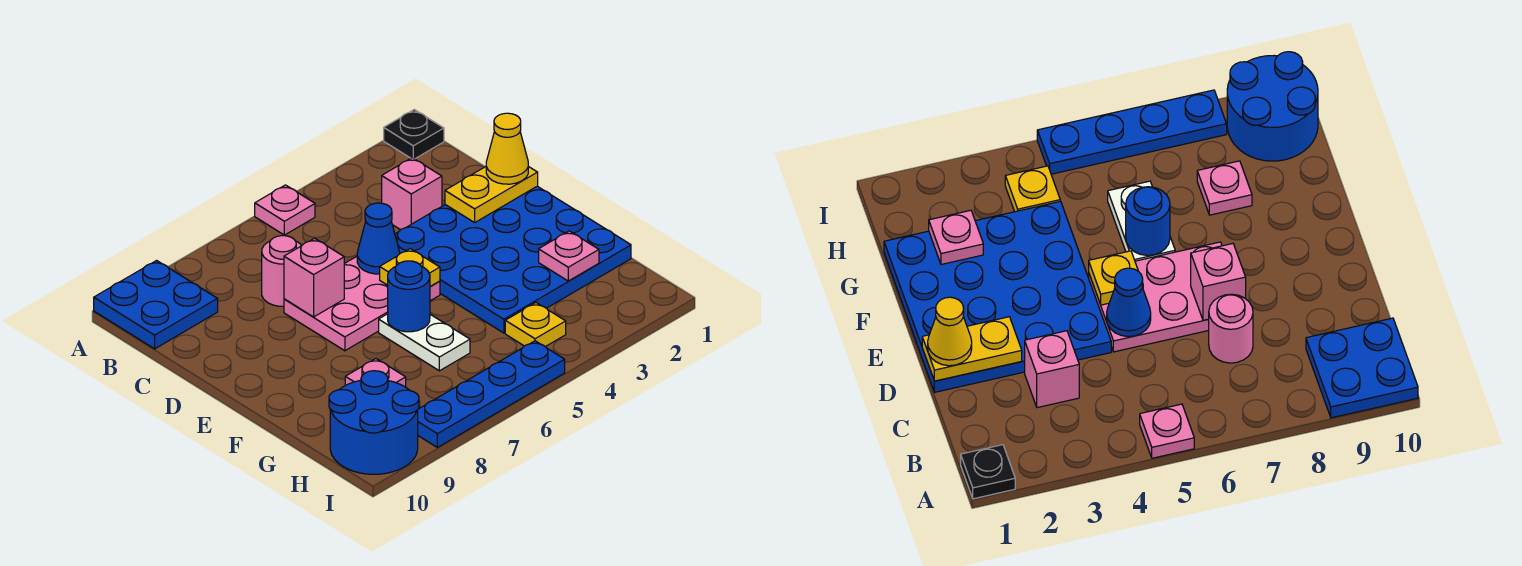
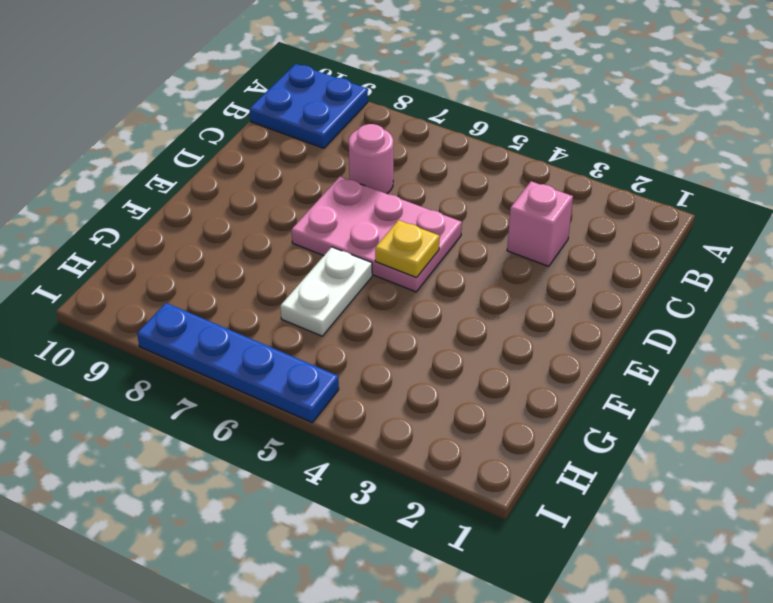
none -> black 1x1 plate [384,110,444,159]
none -> pink 1x1 plate [255,185,315,235]
none -> blue 4x4 plate [395,186,631,333]

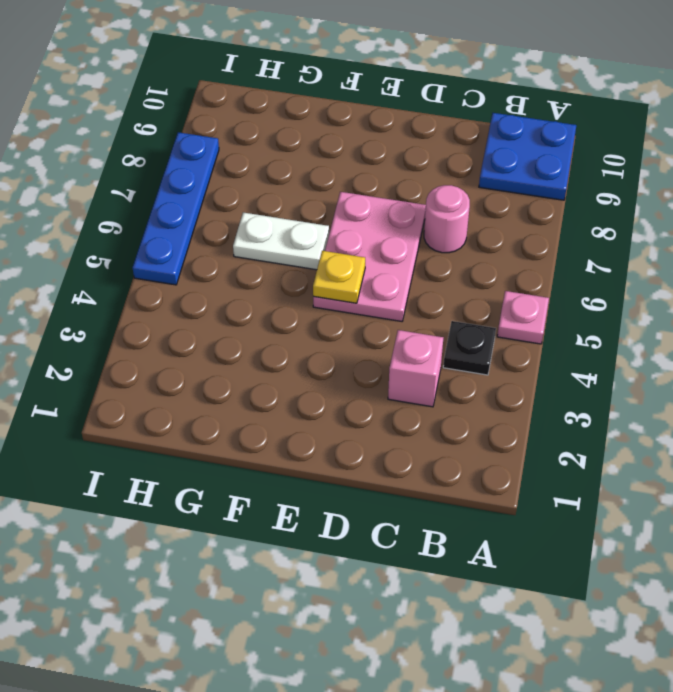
black 1x1 plate [443,321,496,375] -> black 1x1 plate moved to [384,110,444,159]
none -> blue 4x4 plate [395,186,631,333]
none -> pink 1x1 plate [345,359,406,387]
none -> yellow 1x1 plate [505,303,566,347]

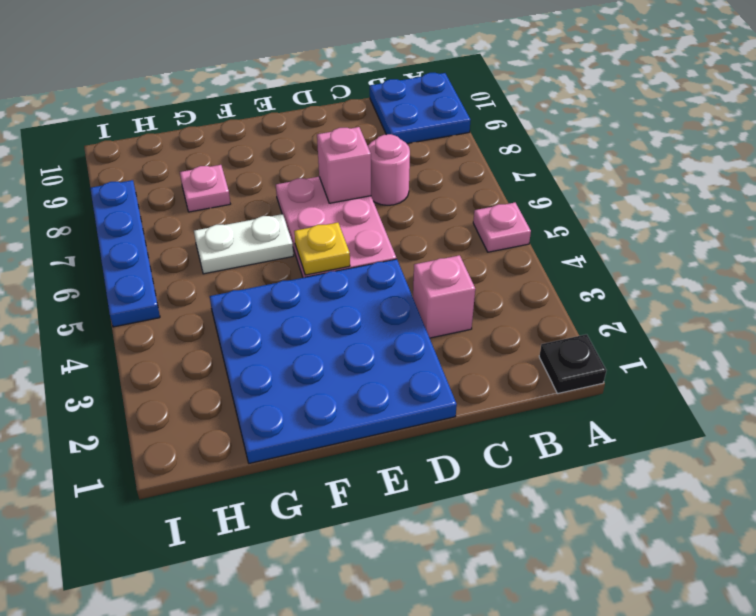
none -> yellow 1x1 plate [505,303,566,347]
none -> blue 2x2 round brick [329,371,419,474]
none -> yellow 1x2 plate [445,166,538,222]

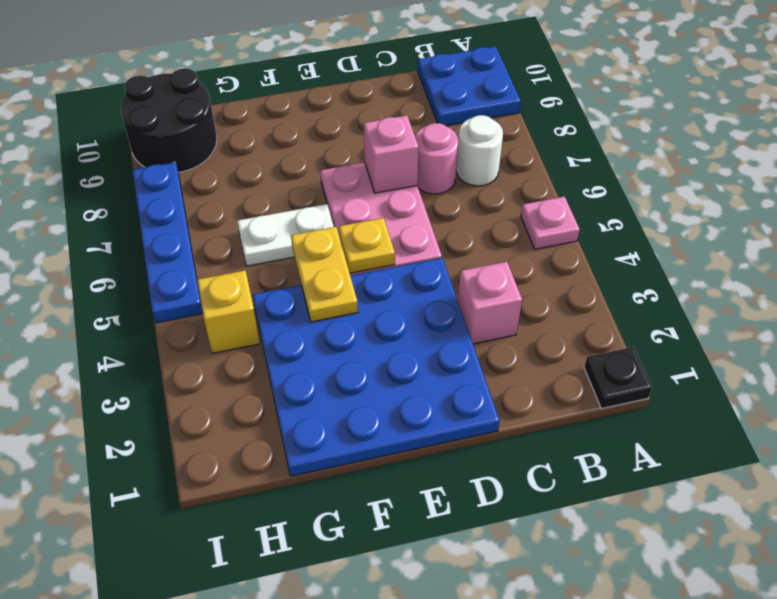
white 1x1 round brick [456,115,503,186] -> none
yellow 1x2 plate [291,227,358,322] -> yellow 1x2 plate moved to [445,166,538,222]
yellow 1x1 brick [197,270,260,353] -> yellow 1x1 plate [505,303,566,347]
black 2x2 round brick [121,68,217,173] -> blue 2x2 round brick [329,371,419,474]
none -> pink 1x1 plate [345,359,406,387]
none -> blue 1x1 cone [357,203,400,274]
none -> blue 1x1 round brick [388,261,430,332]

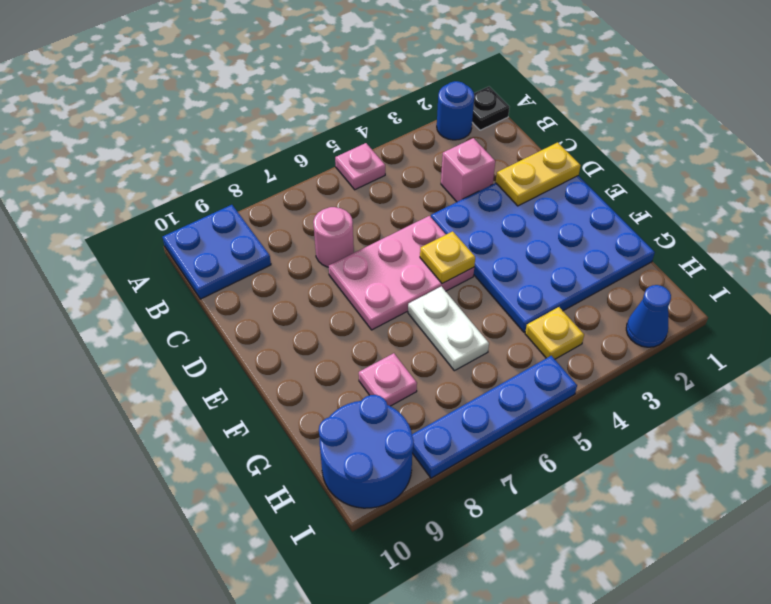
blue 1x1 round brick [437,81,474,140] -> blue 1x1 round brick moved to [388,261,430,332]
blue 1x1 cone [626,285,671,347] -> blue 1x1 cone moved to [357,203,400,274]
none -> pink 1x1 brick [284,238,344,317]
none -> pink 1x1 plate [539,231,599,281]
none -> yellow 1x1 cone [486,113,528,184]

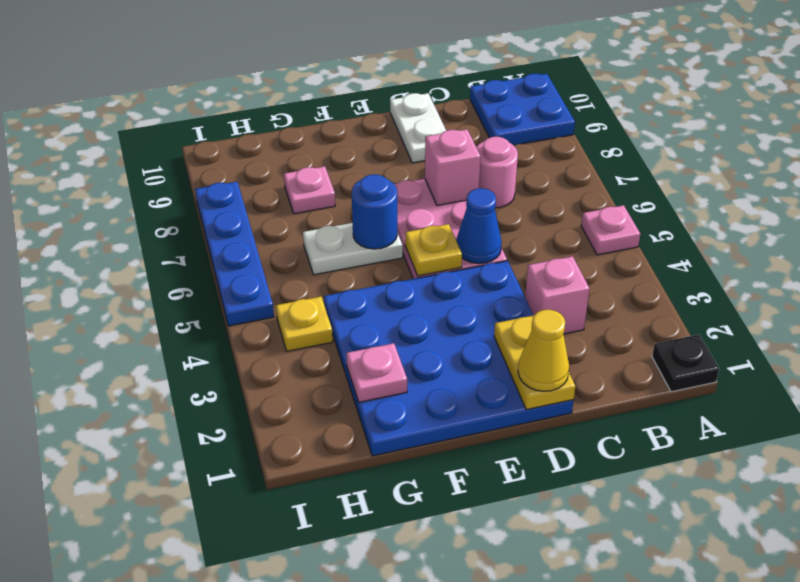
white 1x2 plate [390,93,446,163] -> none
none -> blue 2x2 round brick [329,371,419,474]

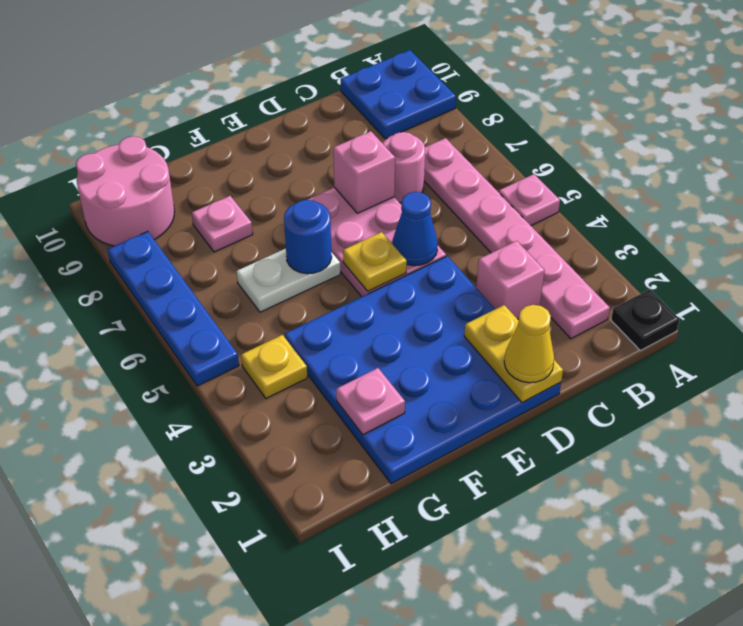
pink 1x6 plate [424,138,610,339] -> none
pink 2x2 round brick [76,136,175,246] -> blue 2x2 round brick [329,371,419,474]

